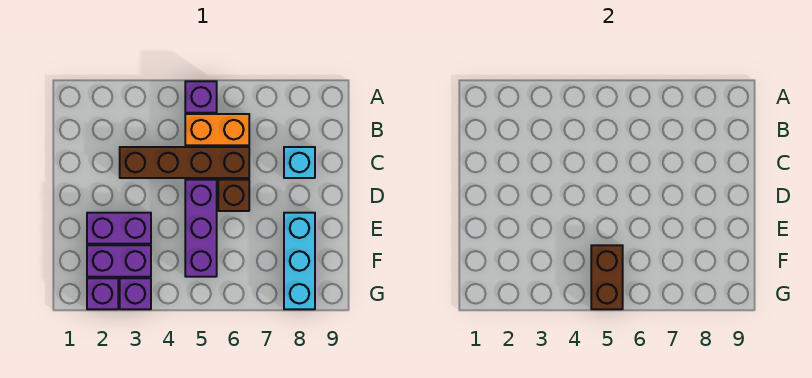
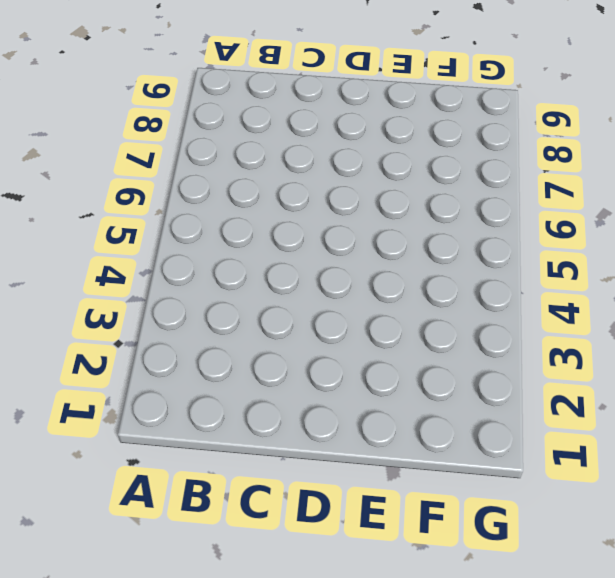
none -> purple 1x1 brick [185,81,217,113]
none -> orange 1x2 brick [185,114,249,145]
none -> brown 1x4 brick [120,147,249,178]

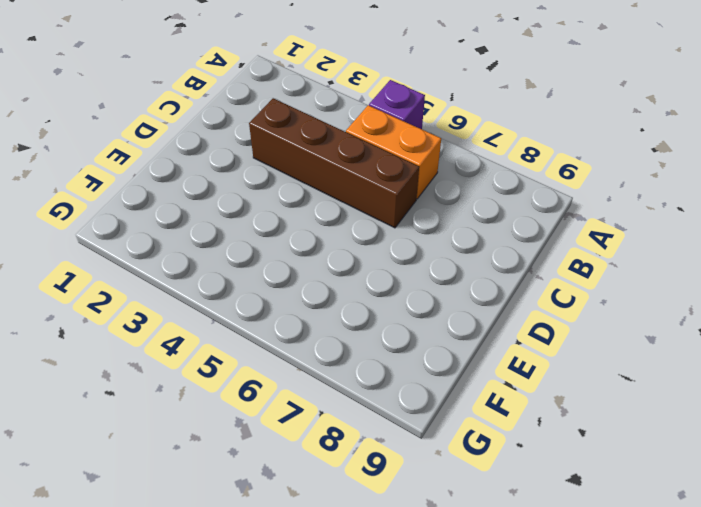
none -> cyan 1x1 brick [284,147,315,178]
none -> purple 1x3 brick [185,180,217,277]
none -> brown 1x1 brick [218,180,249,211]

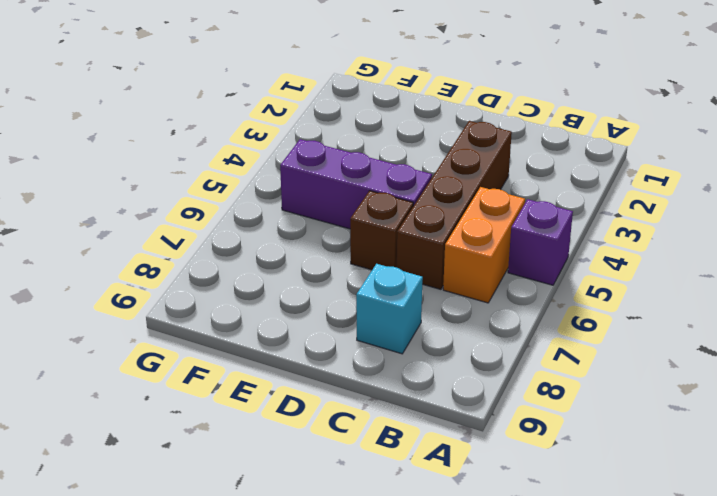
none -> purple 1x2 brick [87,213,151,244]
none -> cyan 1x3 brick [284,213,315,309]
none -> purple 1x2 brick [87,245,151,277]

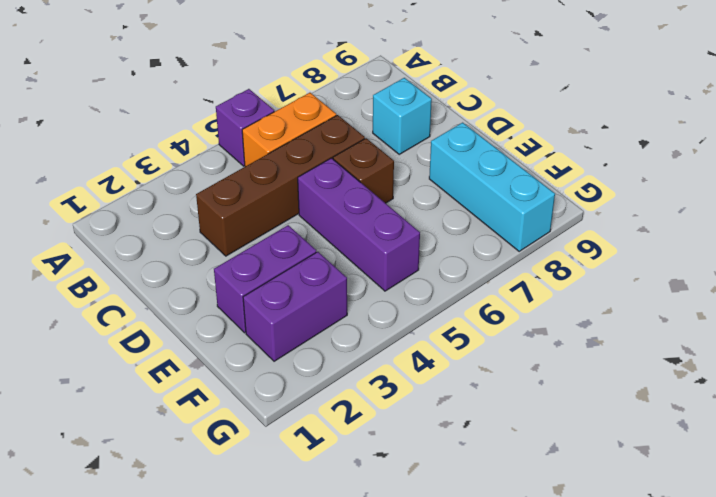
none -> purple 1x1 brick [87,278,118,309]
none -> purple 1x1 brick [120,278,151,309]
none -> brown 1x2 brick [591,245,623,309]

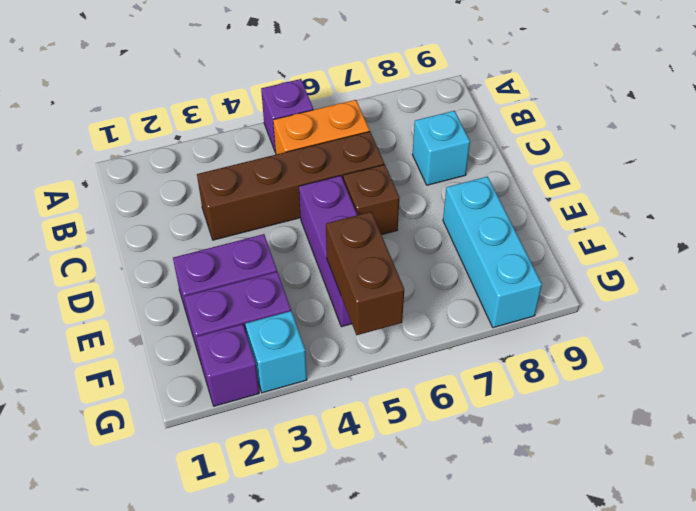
cyan 1x1 brick [245,311,307,393] -> purple 1x1 brick [120,278,151,309]

